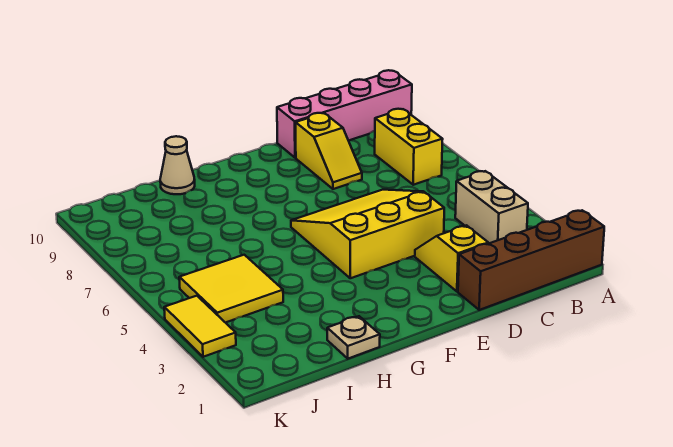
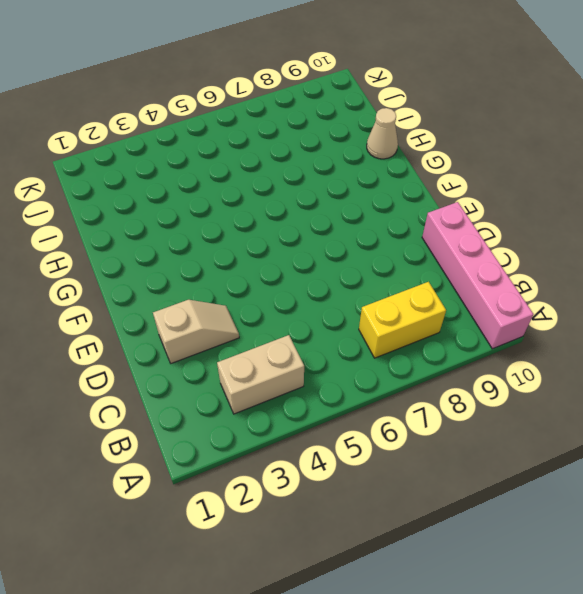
tan 1x2 slope [153,300,239,363] -> yellow 1x2 slope [415,225,488,292]
none -> brown 1x4 brick [458,210,604,310]
none -> yellow 3x3 slope [291,190,444,278]

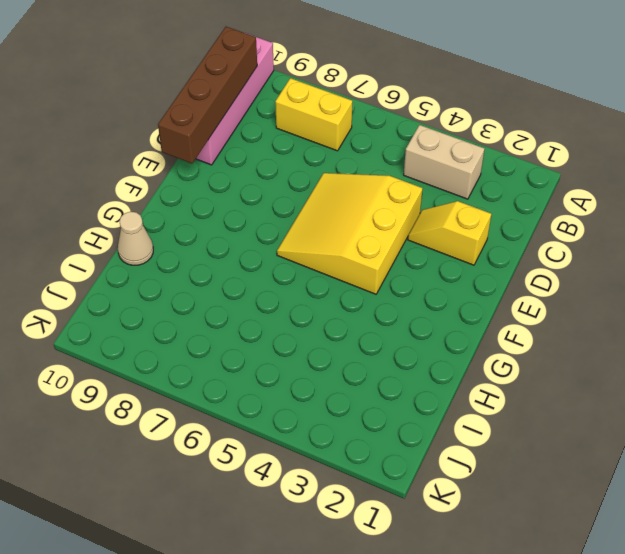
brown 1x4 brick [158,27,257,163] -> brown 1x4 brick moved to [458,210,604,310]
none -> yellow 1x2 slope [296,113,362,189]
none -> tan 1x1 plate [327,316,380,359]

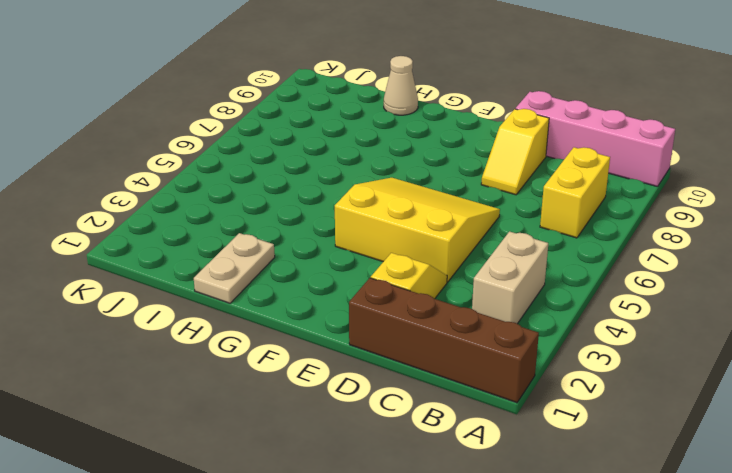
tan 1x2 plate [194,233,275,303] -> tan 1x1 plate [327,316,380,359]
none -> yellow 2x2 tile [179,255,283,323]
none -> yellow 1x2 tile [164,296,236,357]

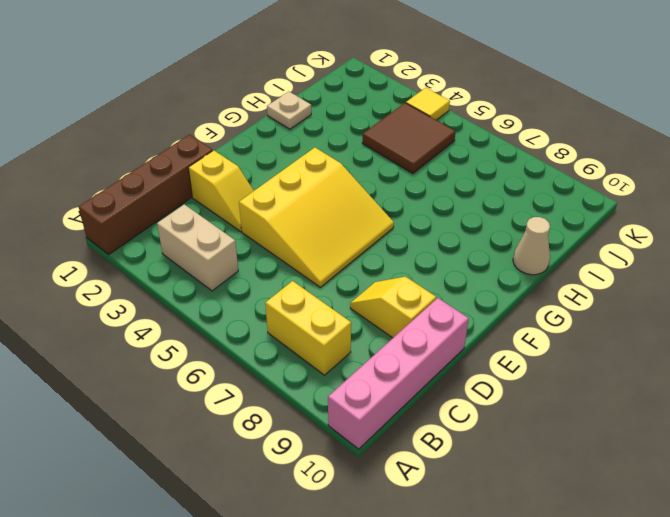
brown 2x2 tile [362,103,456,173] -> yellow 2x2 tile [179,255,283,323]
yellow 1x1 tile [406,88,450,120] -> yellow 1x2 tile [164,296,236,357]

